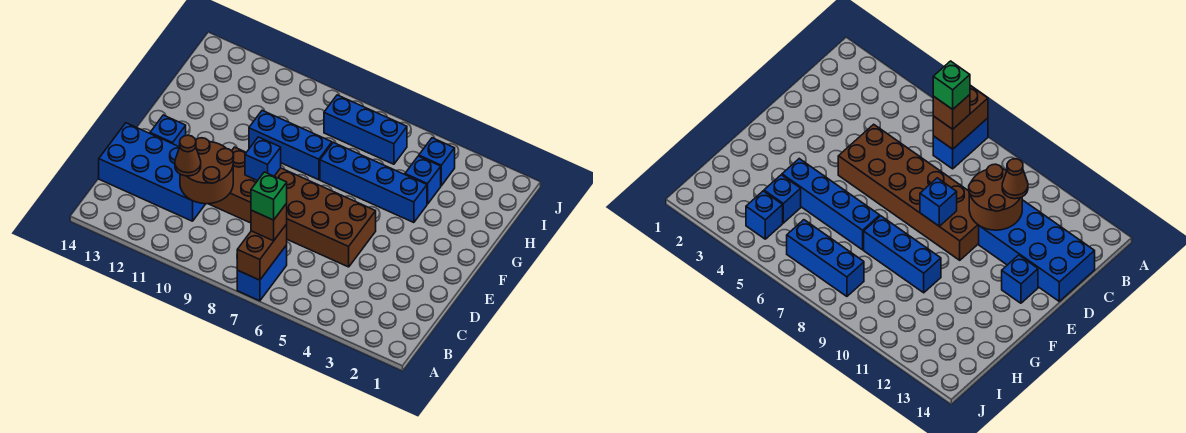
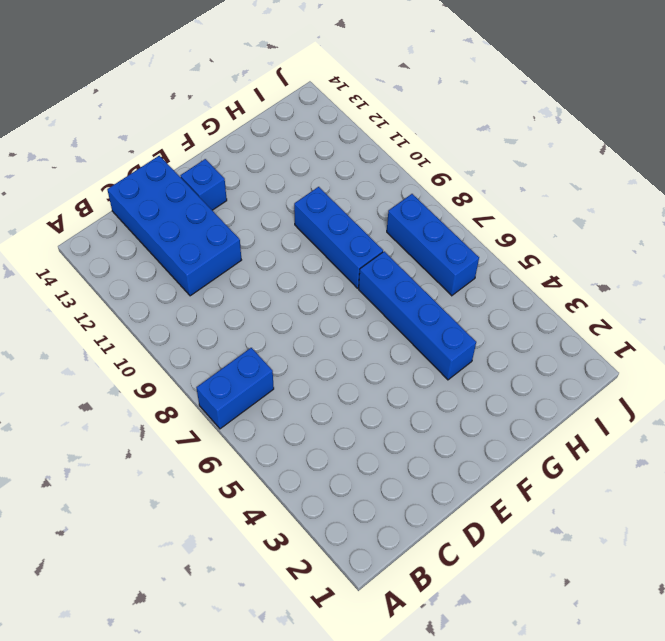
none -> brown 2x6 brick [210,147,376,267]
none -> blue 1x1 brick [405,156,441,204]
none -> blue 1x1 brick [419,138,455,186]

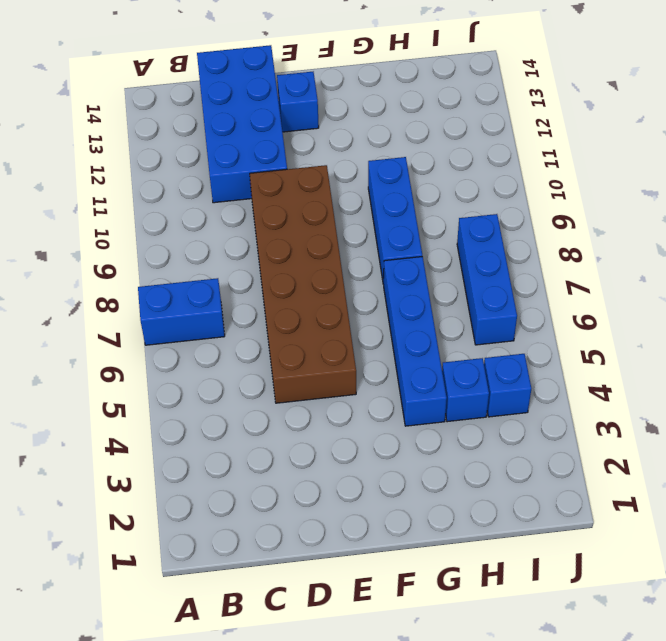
none -> brown 1x2 brick [237,224,287,280]
none -> brown 2x2 round brick [180,138,234,204]
none -> blue 1x1 brick [245,137,281,181]

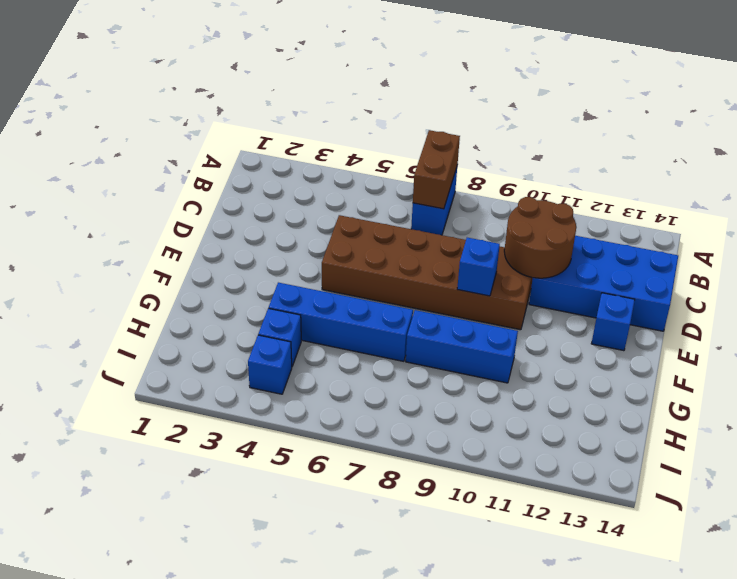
none -> blue 1x3 brick [324,95,407,164]
none -> brown 1x1 brick [251,203,287,241]
none -> brown 1x1 cone [175,135,201,176]

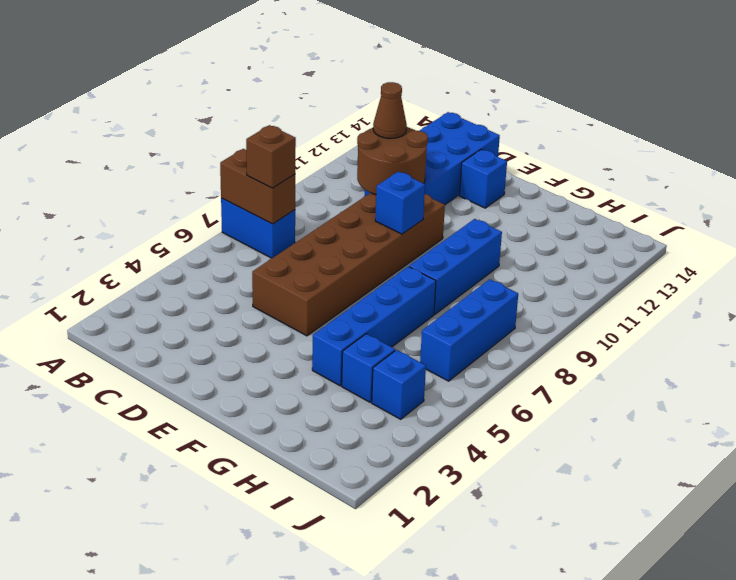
none -> green 1x1 brick [251,172,287,220]

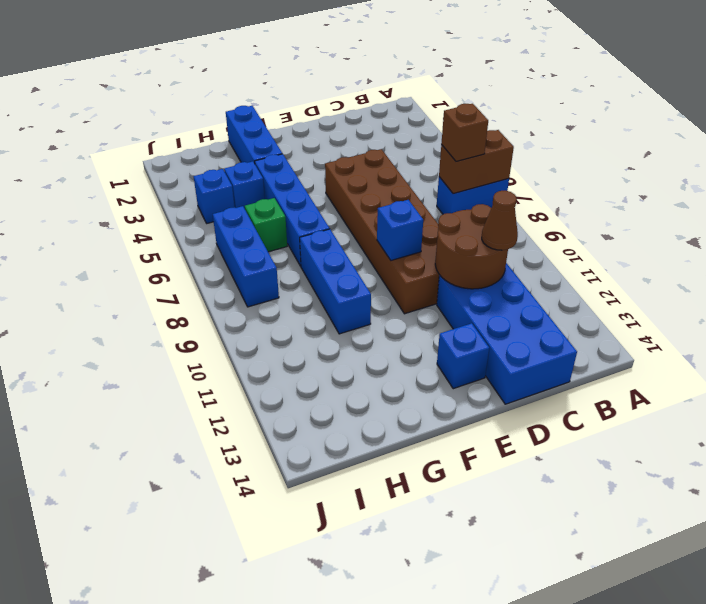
blue 1x3 brick [226,106,282,163] -> none
green 1x1 brick [245,198,287,252] -> green 1x1 brick moved to [251,172,287,220]

